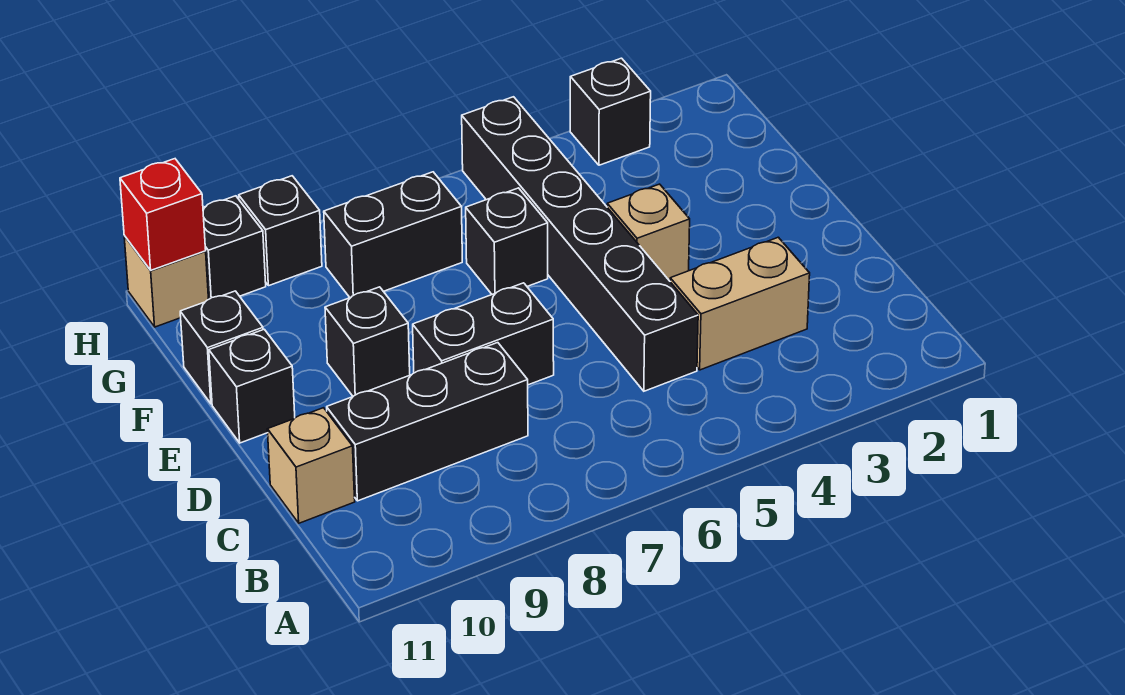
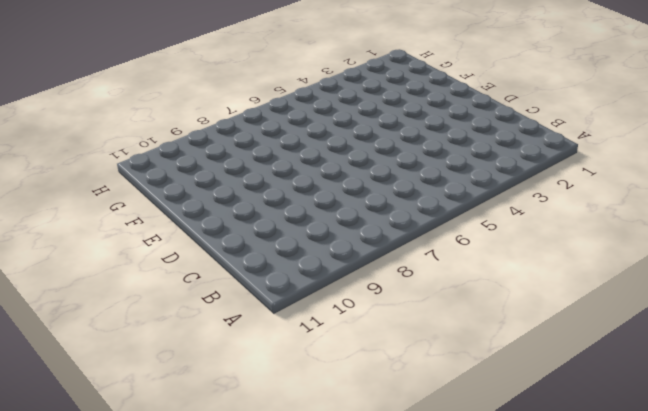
none -> tan 1x2 brick [670,237,810,370]
none -> black 1x6 brick [462,97,698,391]
none -> black 1x3 brick [327,343,528,501]

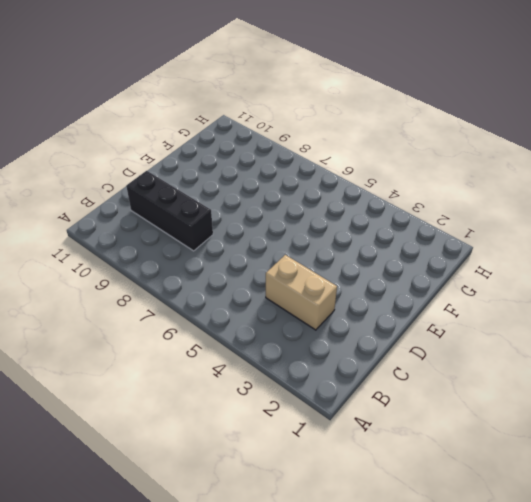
none -> black 1x6 brick [462,97,698,391]
none -> tan 1x1 brick [267,408,355,523]
none -> black 1x2 brick [413,283,554,385]

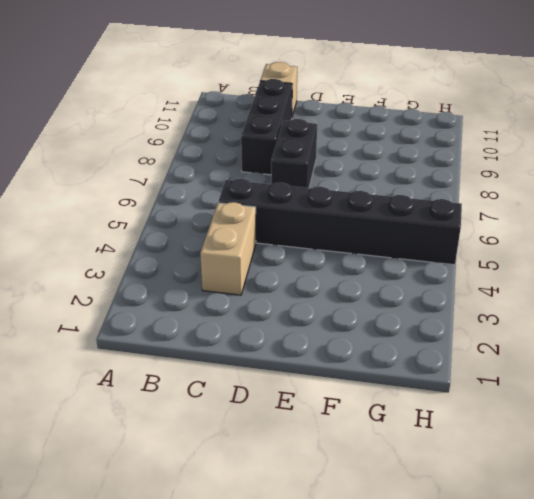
none -> tan 1x1 brick [607,184,690,281]
none -> black 1x1 brick [325,287,410,396]
none -> black 1x1 brick [209,329,295,443]

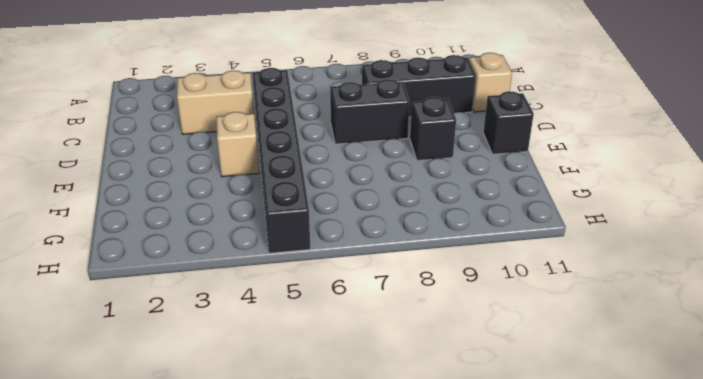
none -> black 1x1 brick [466,188,548,294]
none -> black 1x1 brick [180,291,263,404]
none -> black 1x2 brick [324,172,462,298]

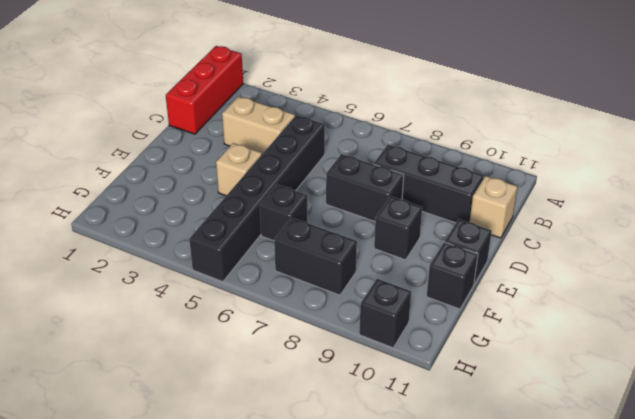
red 1x3 brick [166,46,243,134] -> none
none -> black 1x1 brick [570,58,651,165]
none -> black 1x1 brick [239,176,322,286]
none -> tan 1x1 brick [124,236,209,327]

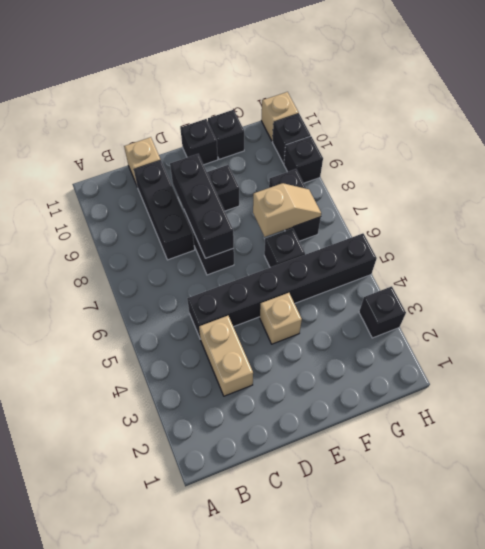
black 1x3 brick [170,154,234,258] -> none
tan 1x2 slope [253,183,321,237] -> none
none -> red 1x1 brick [120,159,206,270]

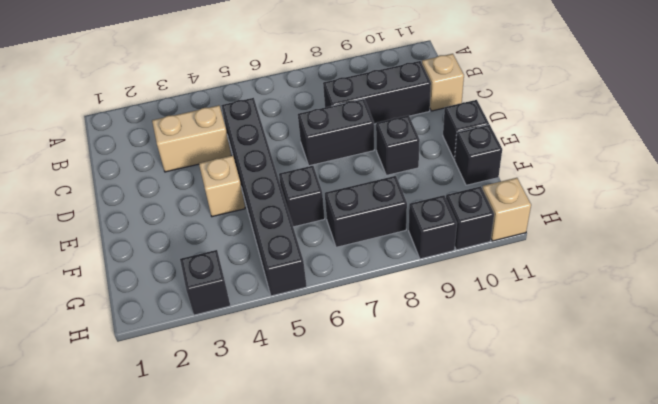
none -> red 1x1 brick [120,159,206,270]

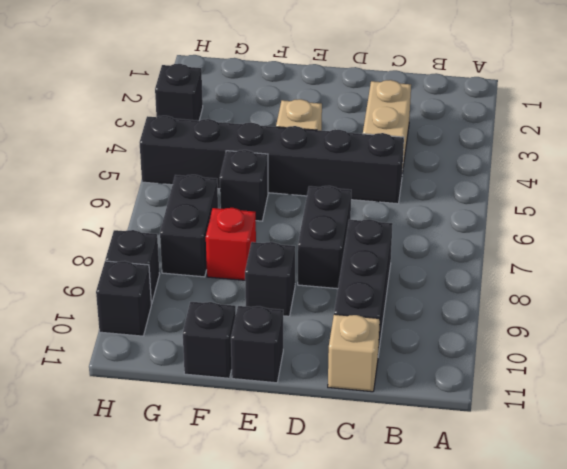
red 1x1 brick [206,208,256,280] -> red 1x1 brick moved to [120,159,206,270]
none -> tan 1x1 brick [124,236,209,327]

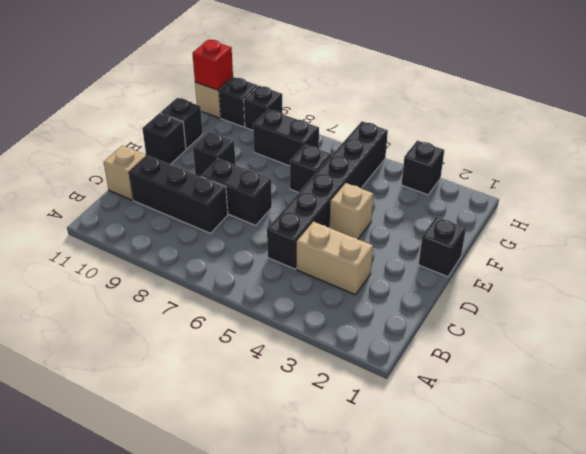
black 1x1 brick [419,217,466,277] -> none

